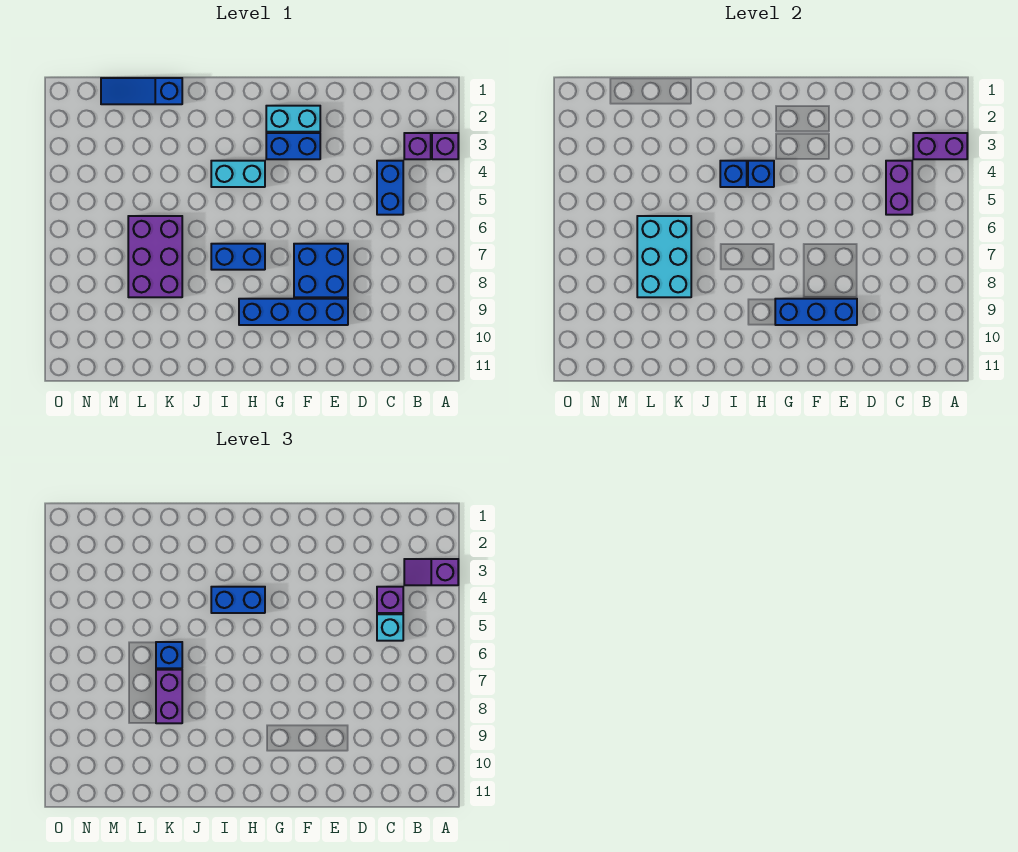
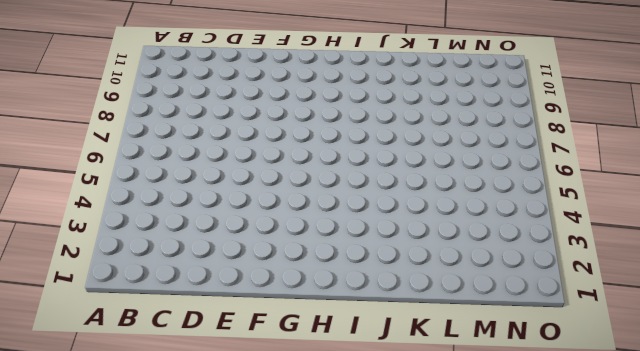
none -> purple 1x1 brick [432,133,458,159]
none -> purple 1x1 brick [404,133,431,159]
none -> blue 1x2 brick [377,161,403,215]

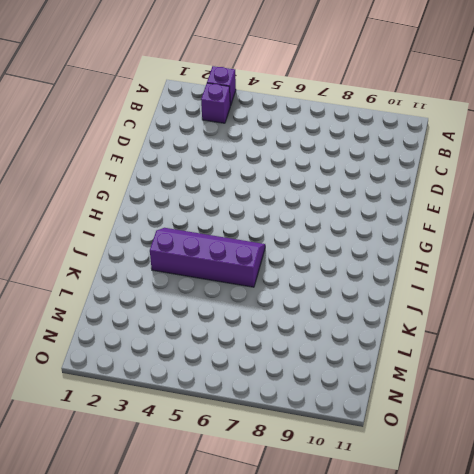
purple 2x4 slope [150,228,265,287] -> cyan 1x2 brick [211,161,265,187]
none -> blue 1x2 brick [377,161,403,215]
none -> blue 2x2 brick [294,244,348,297]
none -> blue 1x4 brick [239,299,348,325]

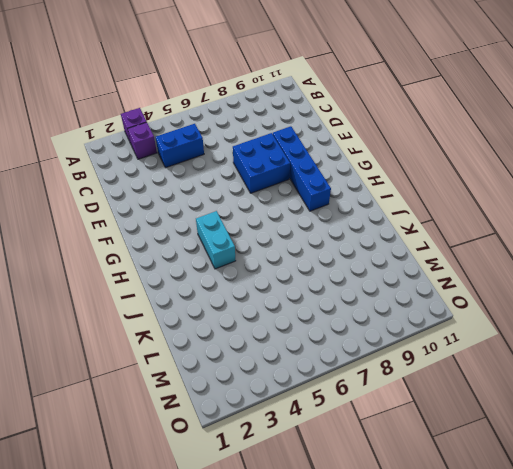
none -> cyan 1x2 brick [266,106,320,132]
none -> blue 1x2 brick [266,133,320,159]
none -> blue 1x2 brick [211,244,265,270]

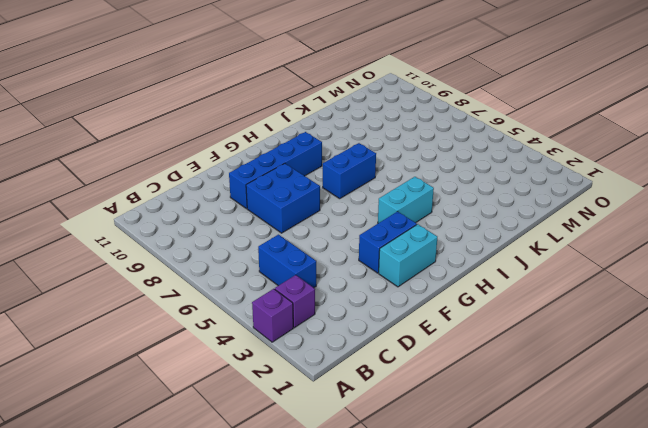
none -> blue 1x3 slope [101,78,182,104]
none -> purple 2x3 brick [128,216,182,297]
none -> purple 1x2 brick [913,133,967,159]

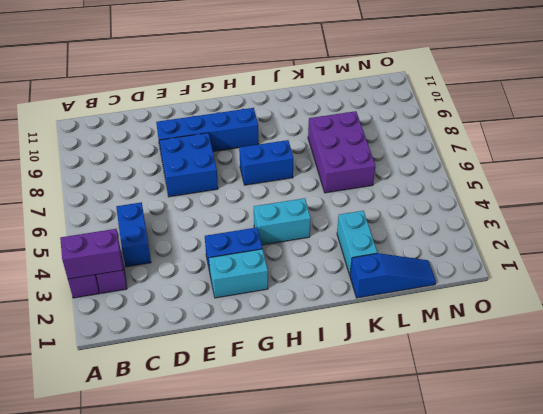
cyan 1x2 brick [337,211,377,275] -> none
none -> purple 1x2 brick [886,161,912,215]
none -> blue 1x3 brick [775,299,857,325]
none -> blue 1x1 brick [748,161,774,187]

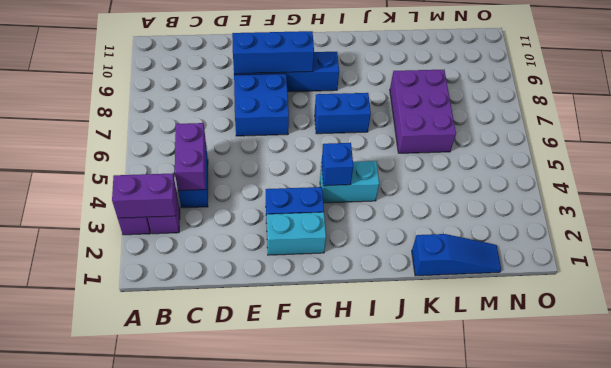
none -> blue 1x1 brick [720,161,747,187]
none -> cyan 2x3 brick [637,216,691,297]
none -> purple 1x2 slope [404,559,458,585]

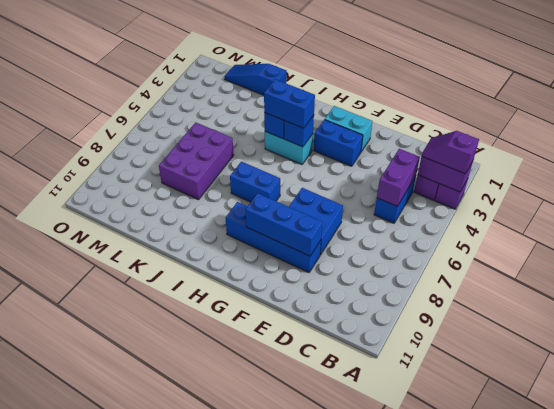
none -> cyan 2x3 brick [637,216,691,297]
none -> purple 1x1 brick [377,587,403,613]
none -> cyan 1x1 brick [377,614,403,641]

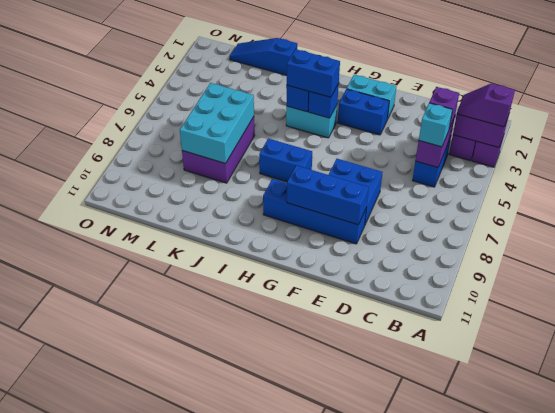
none -> blue 1x1 brick [156,642,182,668]
none -> purple 1x2 brick [156,670,182,723]

